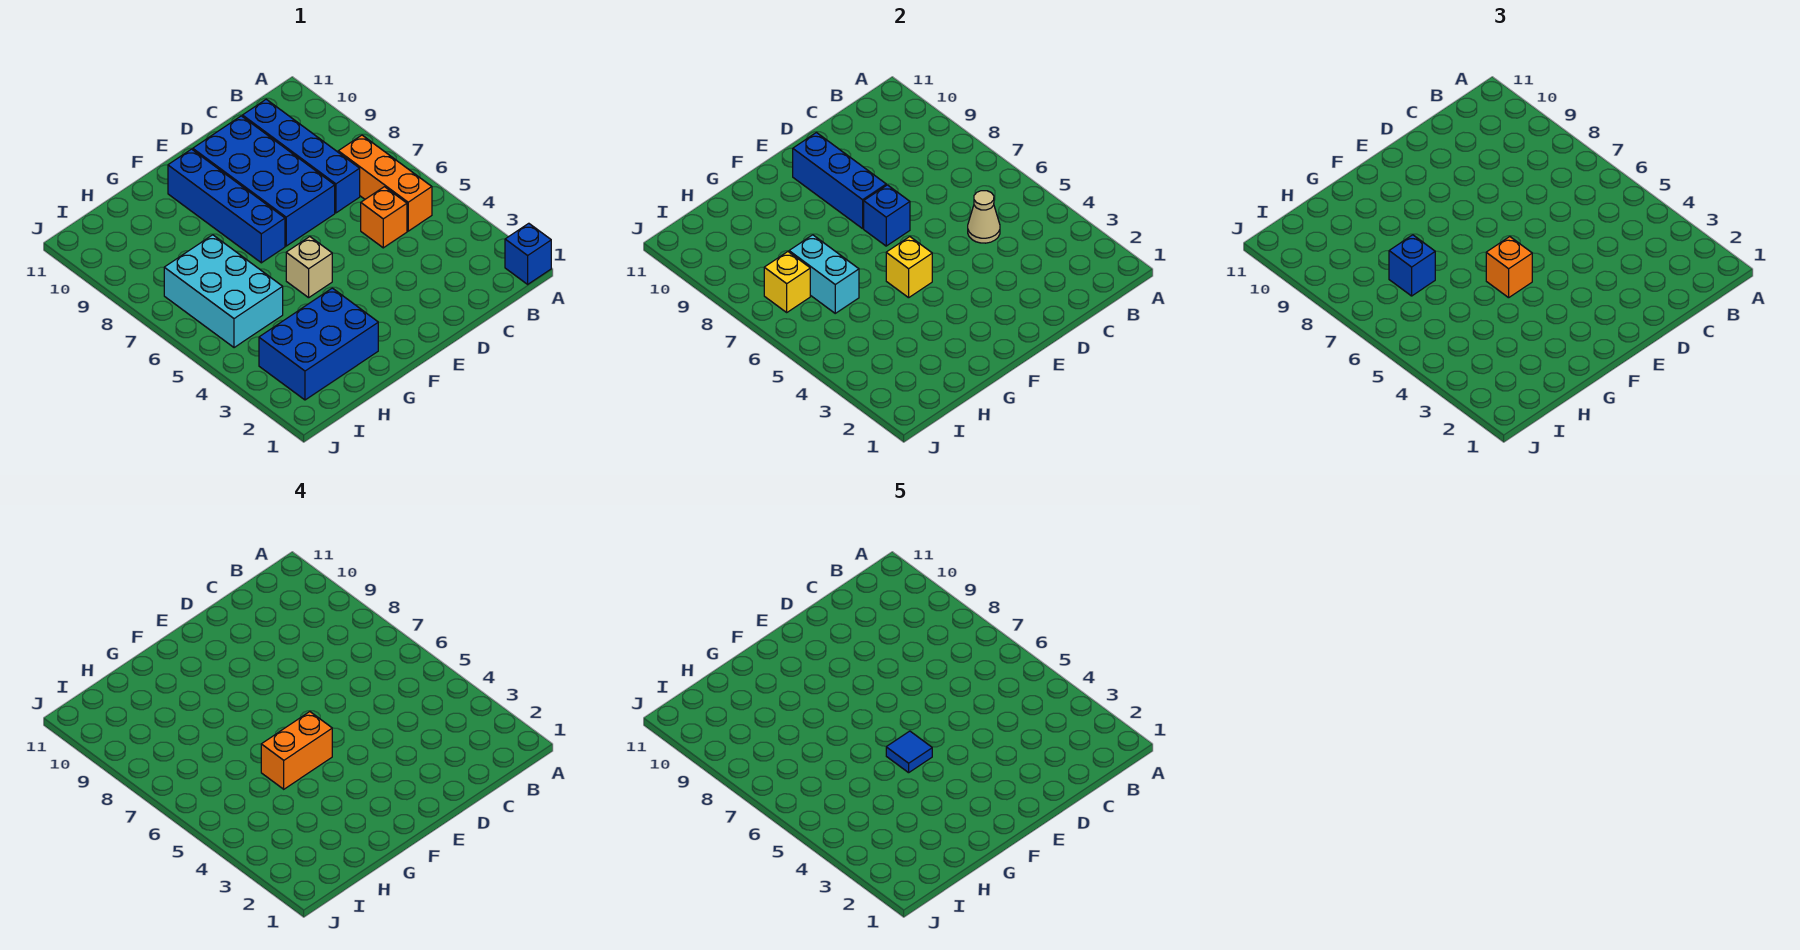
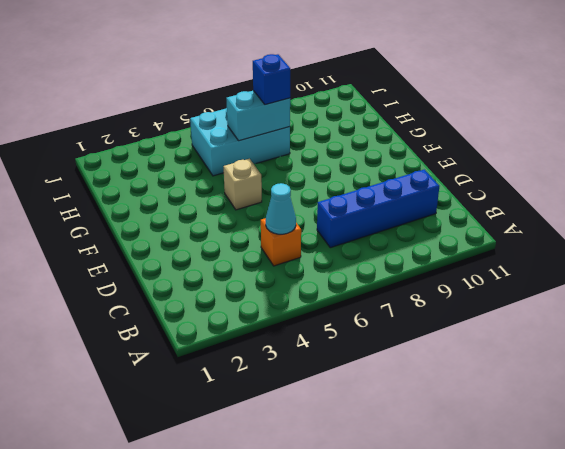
cyan 1x1 cone [266,183,296,234] -> tan 1x1 cone [968,191,1000,243]
none -> blue 1x1 brick [505,223,551,284]
none -> orange 1x3 brick [338,135,432,231]
none -> blue 2x4 brick [193,116,335,246]

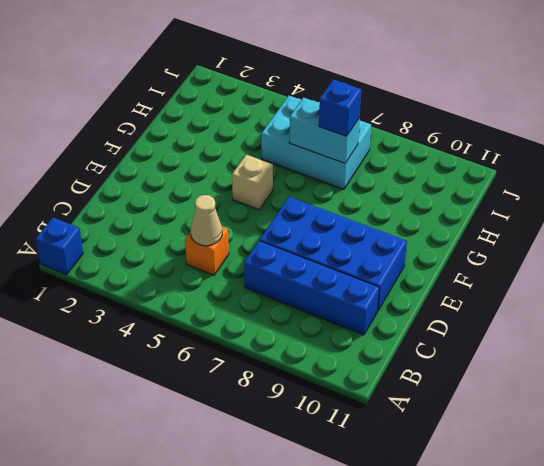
none -> orange 1x3 brick [338,135,432,231]
none -> blue 1x4 brick [168,149,285,263]
none -> blue 2x3 brick [259,288,378,400]

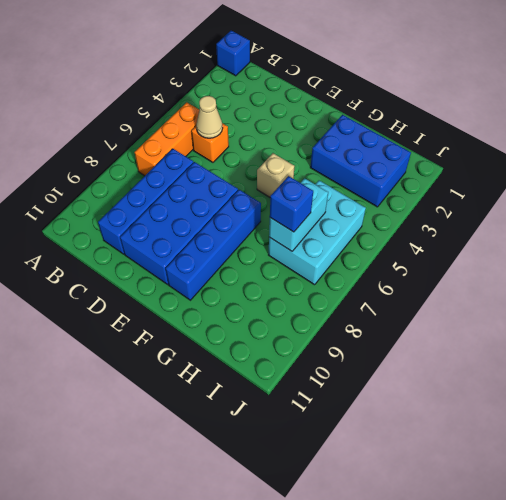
none -> blue 1x1 brick [864,185,910,246]
none -> blue 1x3 brick [793,133,886,229]
none -> yellow 1x1 brick [886,237,932,298]

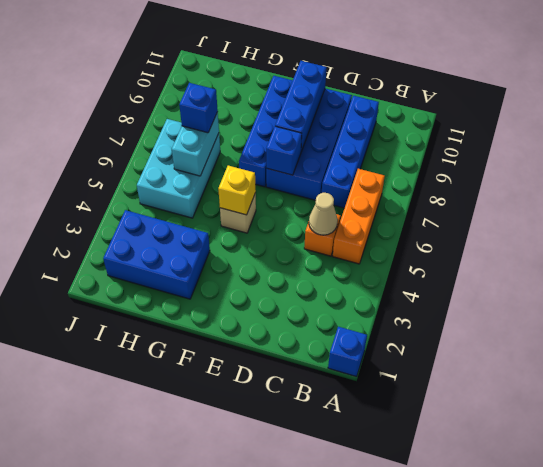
none -> yellow 1x1 brick [764,252,810,312]
none -> orange 1x1 brick [1486,237,1532,298]
none -> orange 1x2 brick [261,712,332,789]

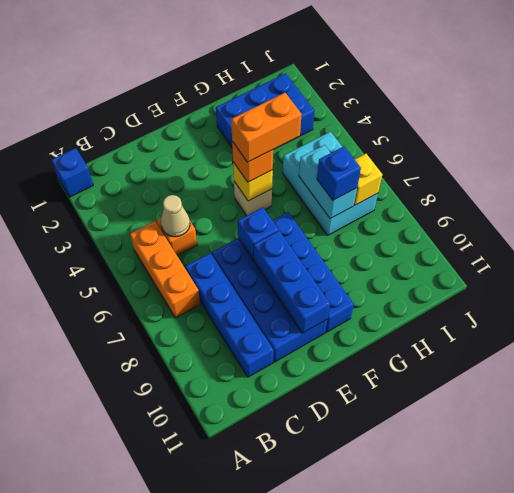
none -> blue 1x1 tile [886,731,932,773]

